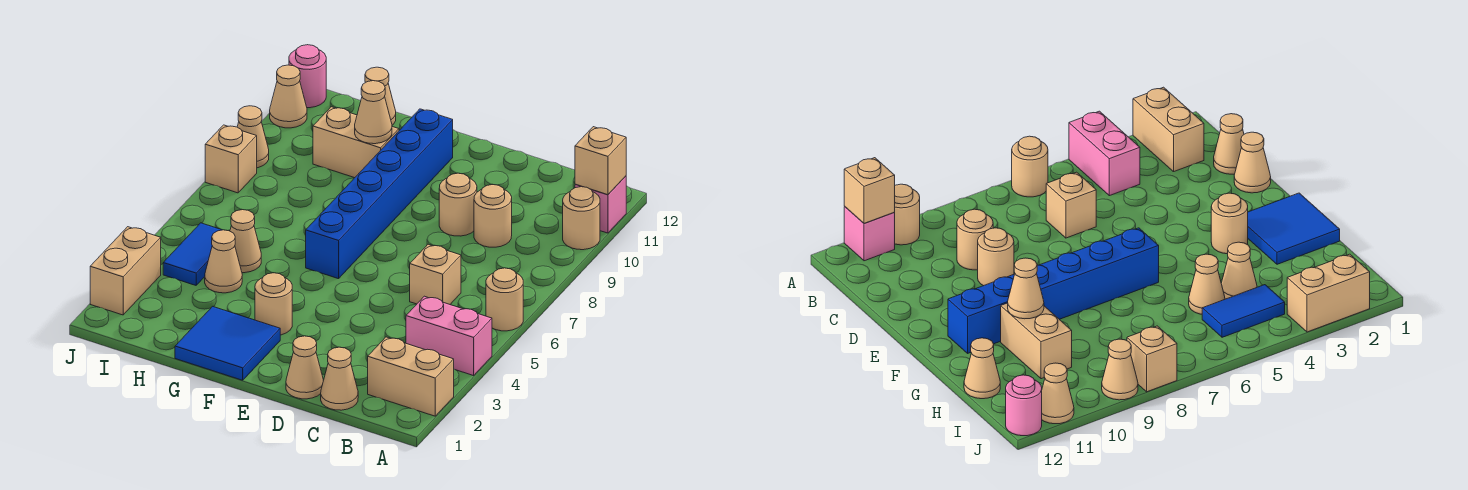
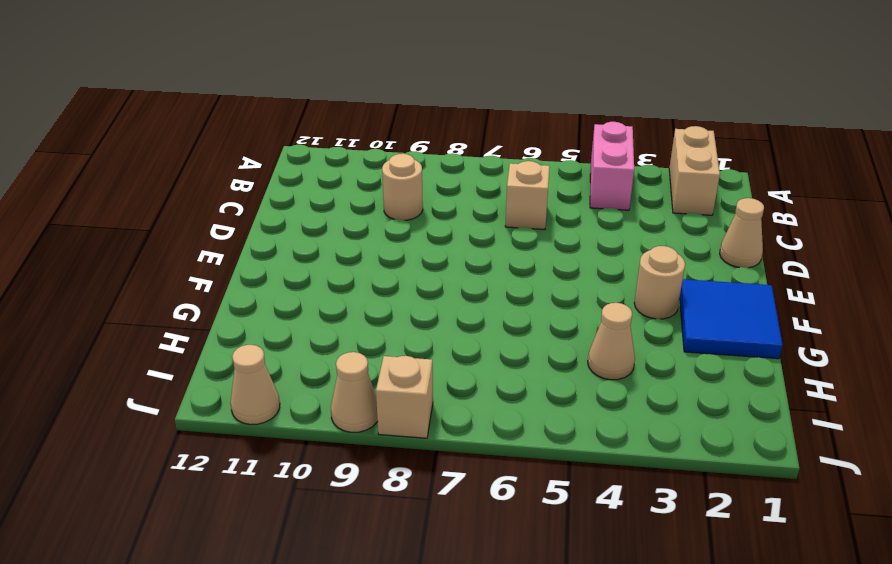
none -> tan 1x1 round brick [486,268,523,331]
none -> tan 1x1 round brick [563,187,600,250]
none -> pink 1x1 brick [575,176,626,233]

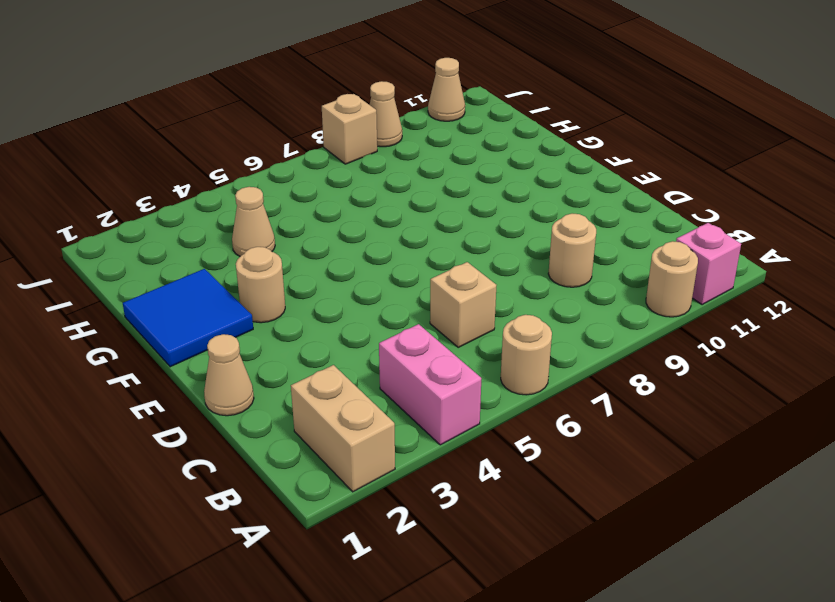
none -> tan 1x1 cone [321,347,358,410]
none -> tan 1x1 round brick [439,173,477,236]
none -> blue 1x6 brick [306,109,453,279]

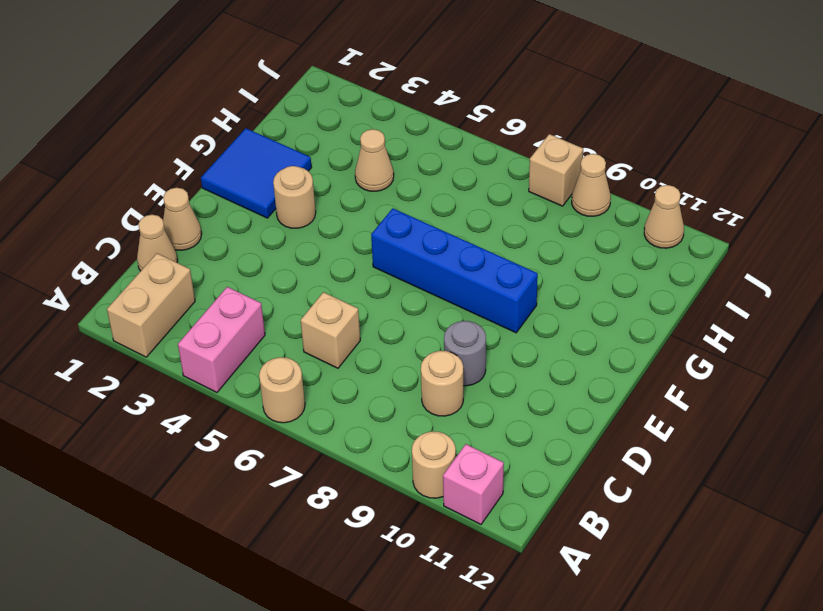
grey 1x1 round brick [444,321,486,386] -> tan 1x1 round brick [439,173,477,236]
blue 1x4 brick [371,208,538,333] -> blue 1x6 brick [306,109,453,279]
none -> tan 1x2 brick [313,107,399,178]
none -> tan 1x1 cone [230,210,261,273]
none -> tan 1x1 cone [365,67,396,125]

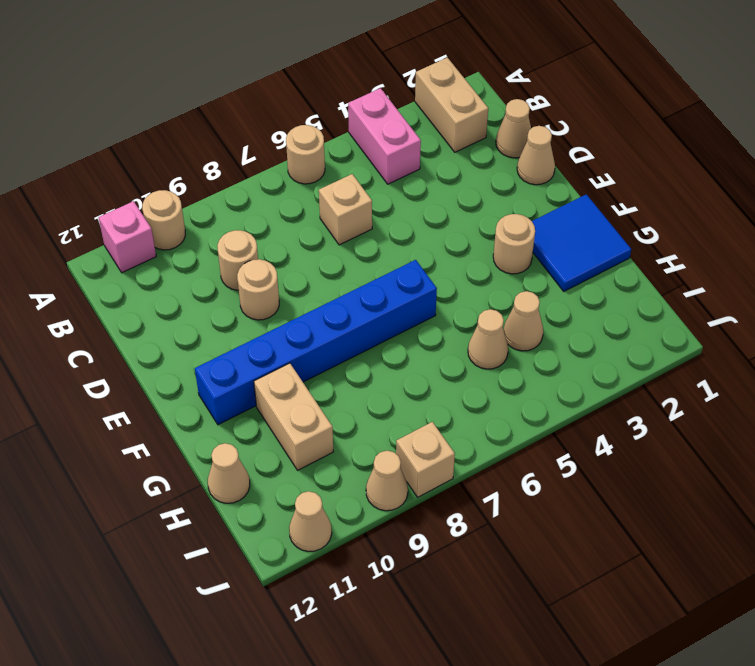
none -> blue 1x2 tile [163,223,221,285]
none -> tan 1x2 brick [90,227,161,315]
none -> pink 1x1 round brick [289,45,326,108]

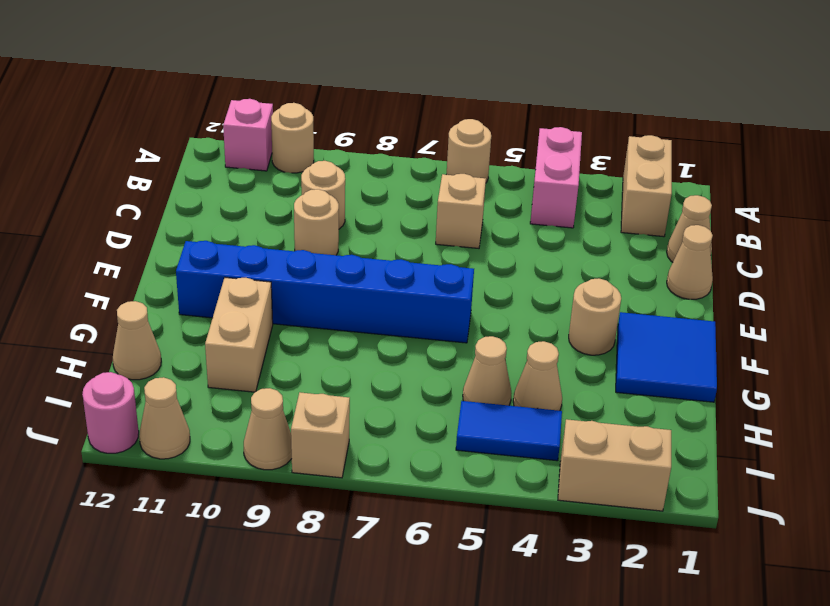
none -> tan 1x1 brick [575,127,626,195]
none -> tan 1x1 cone [355,81,392,144]

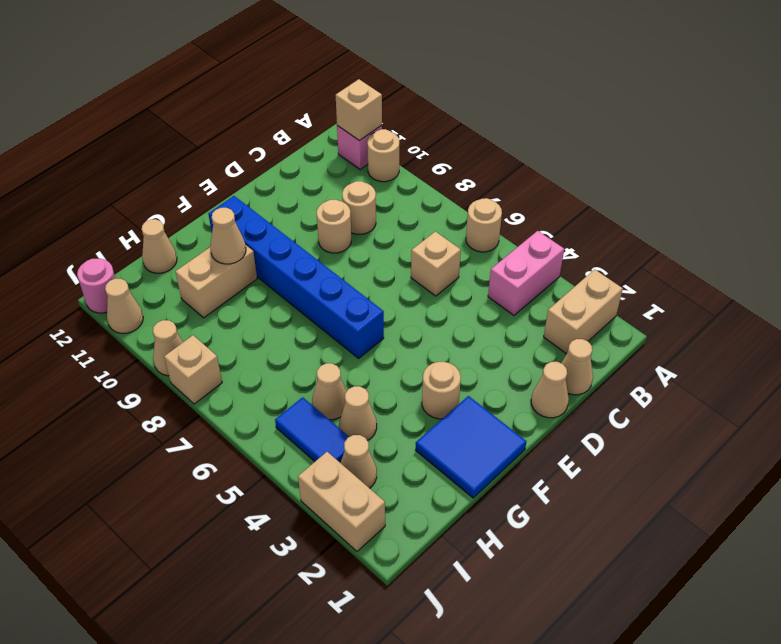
tan 1x1 cone [341,435,377,488] -> none

